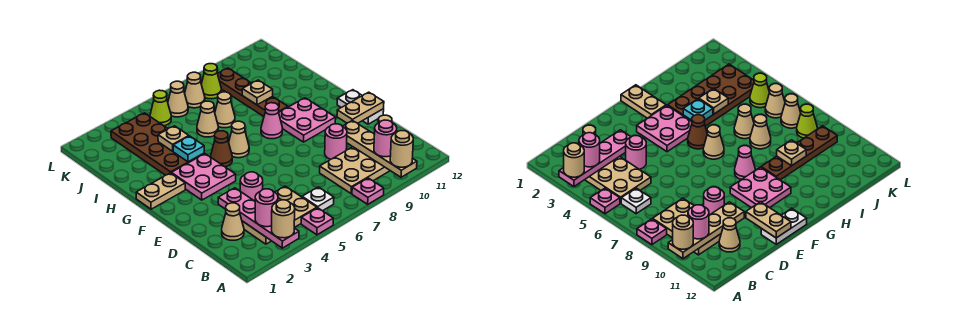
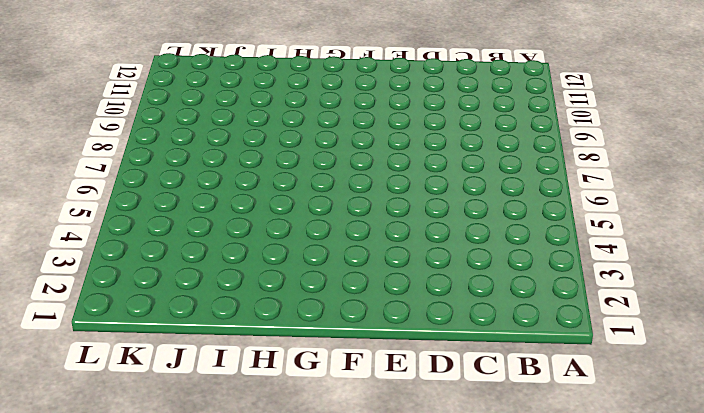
none -> pink 1x1 plate [301,208,333,235]
none -> pink 1x1 plate [352,178,384,204]
none -> tan 2x3 plate [242,186,317,244]
none -> white 1x1 plate [302,187,334,211]

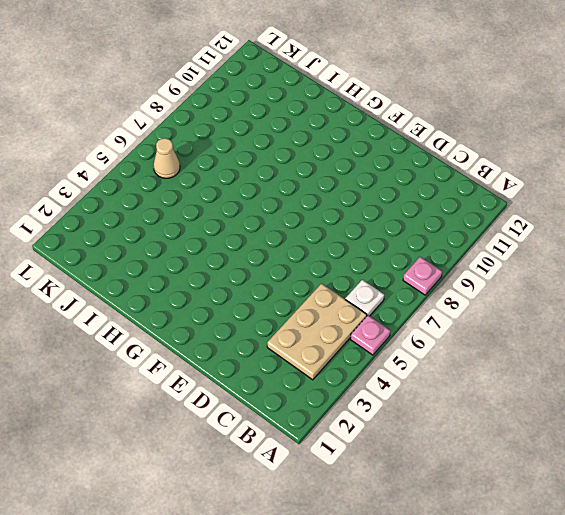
none -> tan 2x3 plate [320,147,390,193]
none -> tan 1x1 cone [222,203,244,240]
none -> tan 1x1 cone [719,218,740,252]
none -> pink 1x1 round brick [240,172,263,201]

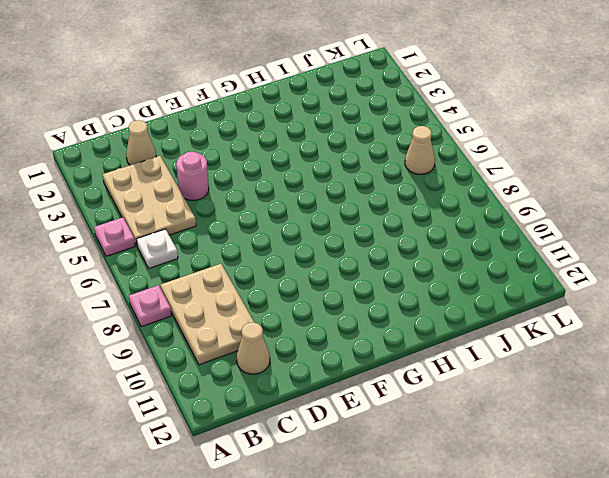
none -> pink 1x1 round brick [325,124,347,159]
none -> white 1x2 plate [337,90,384,124]
none -> pink 2x2 plate [171,154,236,200]
none -> pink 2x2 plate [279,98,336,142]

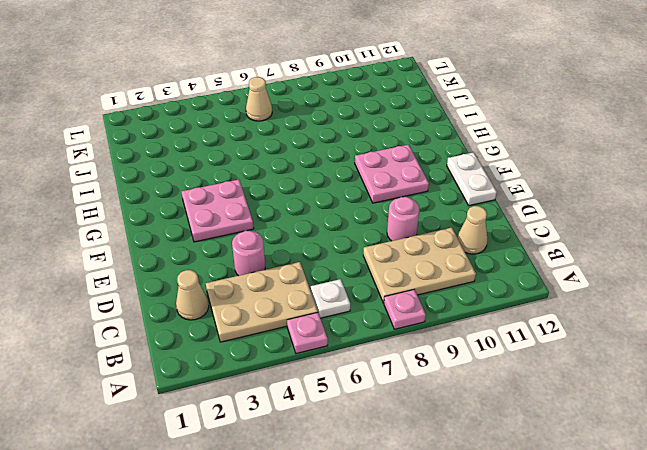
none -> tan 1x2 plate [136,173,185,209]
none -> brown 1x1 cone [211,131,232,167]
none -> tan 1x1 cone [229,121,249,158]
none -> pink 1x1 cone [261,103,283,139]

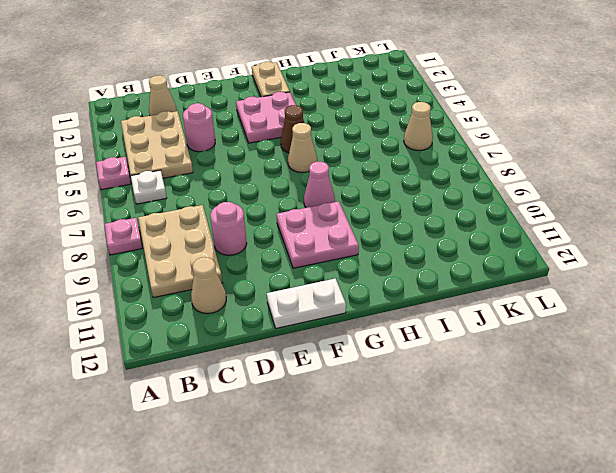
none -> brown 2x4 plate [111,113,204,175]
none -> brown 1x4 plate [218,68,288,116]
none -> tan 1x1 cone [197,101,218,137]
none -> tan 1x1 cone [215,92,235,128]

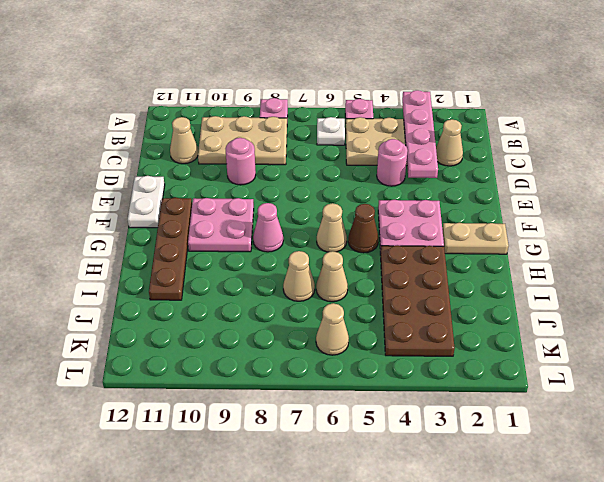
brown 1x4 plate [149,198,192,300] -> brown 1x4 plate moved to [218,68,288,116]
none -> lime 1x1 cone [150,90,171,126]
none -> tan 1x1 cone [185,72,205,108]
none -> lime 1x1 cone [201,64,221,99]
none -> tan 1x4 plate [342,120,417,177]

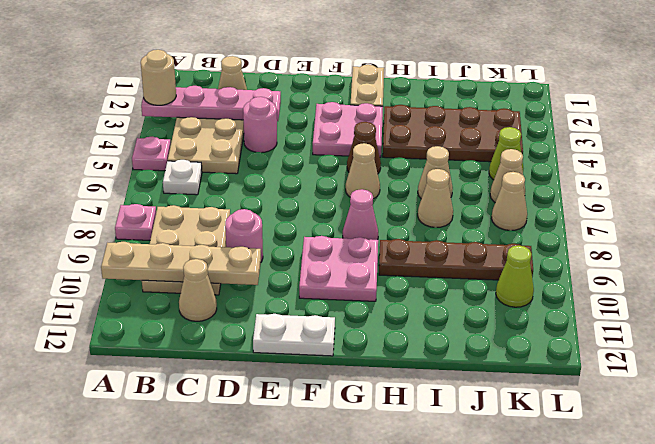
lime 1x1 cone [496,246,534,307] -> lime 1x1 cone moved to [201,64,221,99]
none -> tan 1x2 plate [337,92,384,123]
none -> cyan 1x1 plate [173,136,204,162]
none -> tan 1x1 plate [158,126,189,151]
none -> tan 1x1 plate [242,80,273,105]

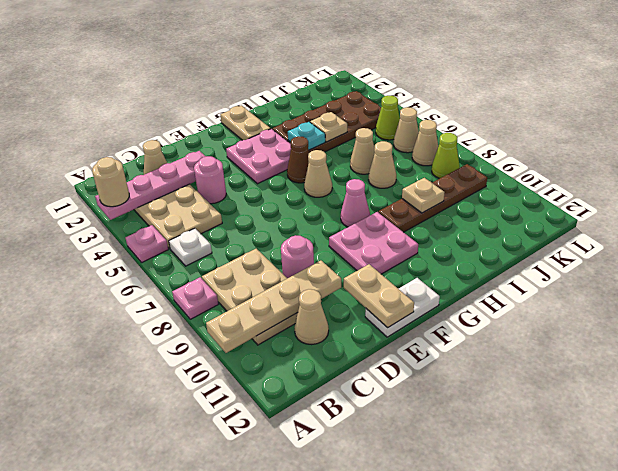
none -> tan 1x1 round brick [390,131,413,167]
none -> pink 1x1 round brick [255,189,278,227]
none -> pink 1x1 round brick [374,120,397,157]

